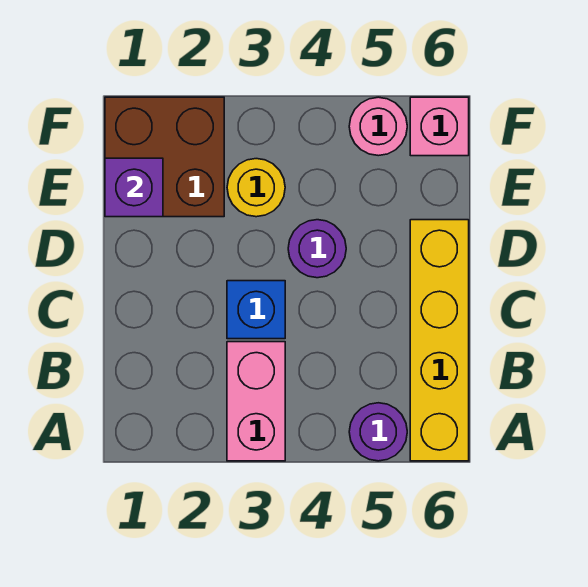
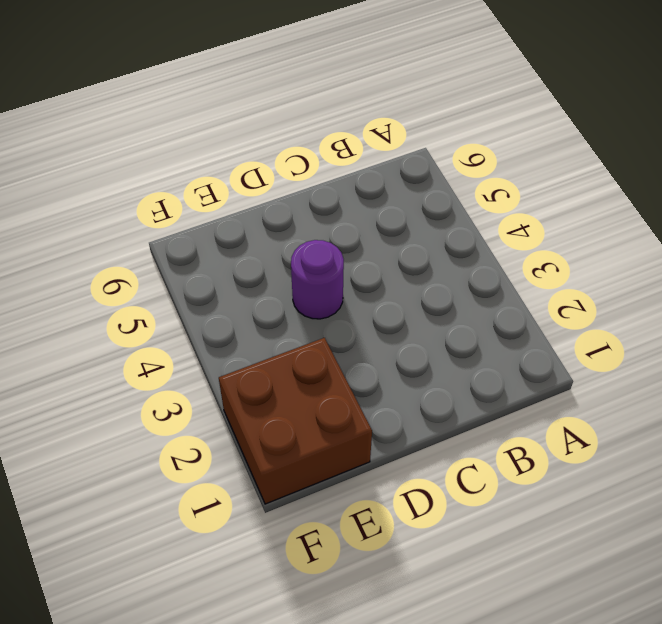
none -> pink 1x2 brick [227,342,285,461]
none -> purple 1x1 round brick [349,403,407,461]

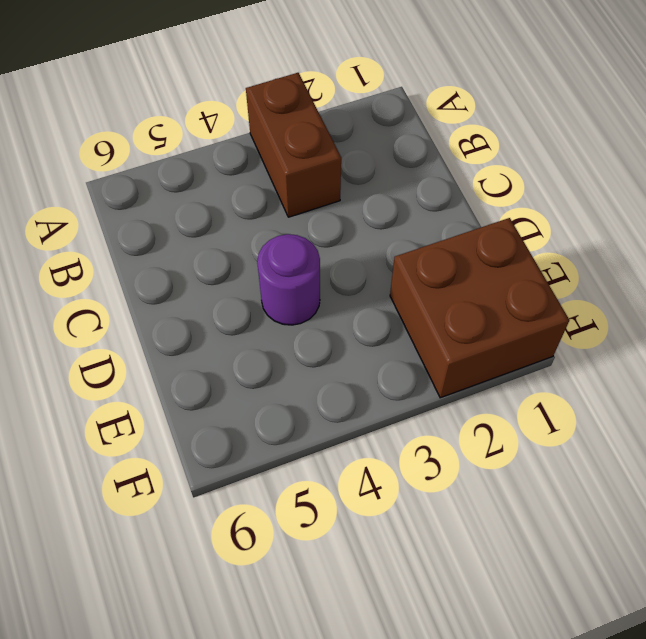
brown 1x2 brick [246,73,341,217] -> pink 1x2 brick [227,342,285,461]
none -> purple 1x1 round brick [349,403,407,461]
none -> yellow 1x4 brick [410,220,469,461]

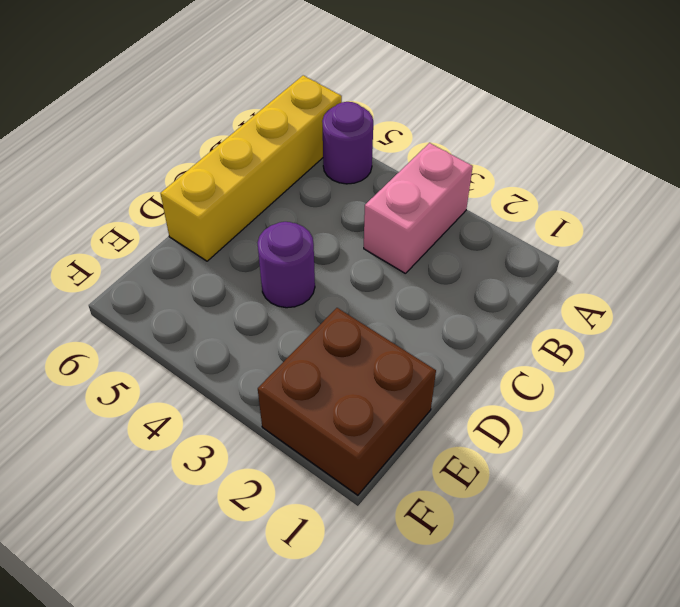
none -> blue 1x1 brick [227,281,285,339]
none -> yellow 1x1 round brick [227,159,285,217]

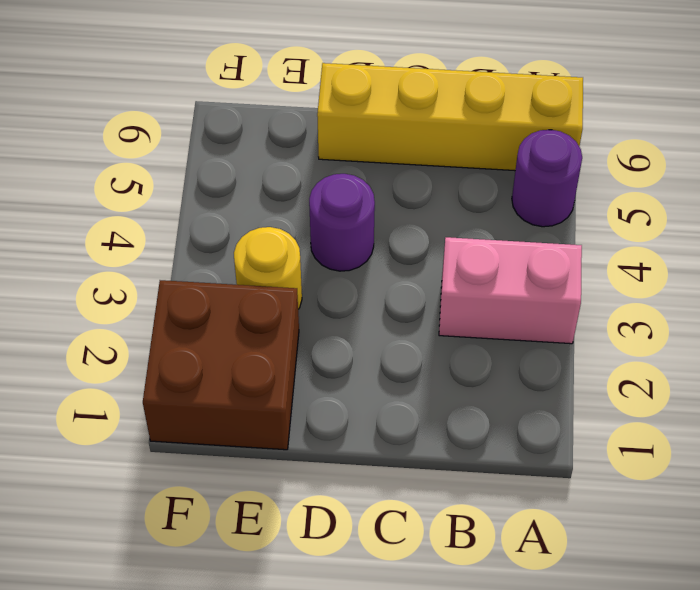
none -> blue 1x1 brick [227,281,285,339]
none -> pink 1x1 round brick [349,97,407,156]

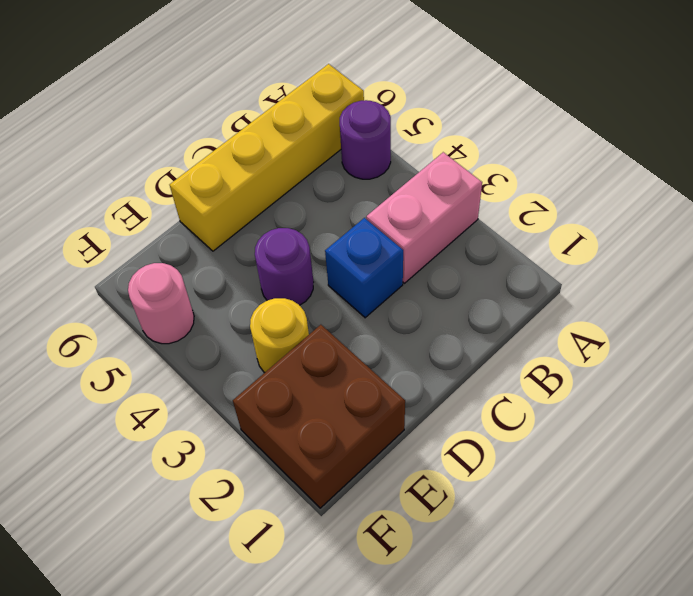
none -> pink 1x1 brick [410,97,469,156]
none -> purple 1x1 brick [105,158,163,217]

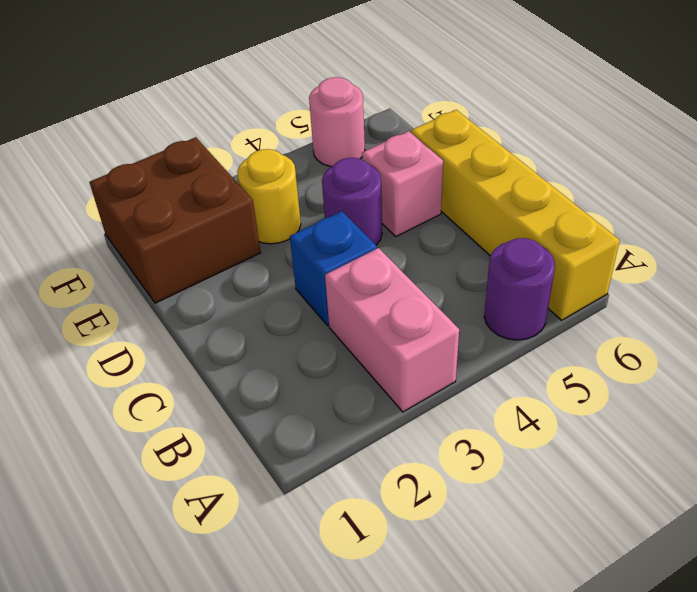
pink 1x1 brick [362,131,443,236] -> pink 1x1 brick moved to [410,97,469,156]
none -> purple 1x1 brick [105,158,163,217]

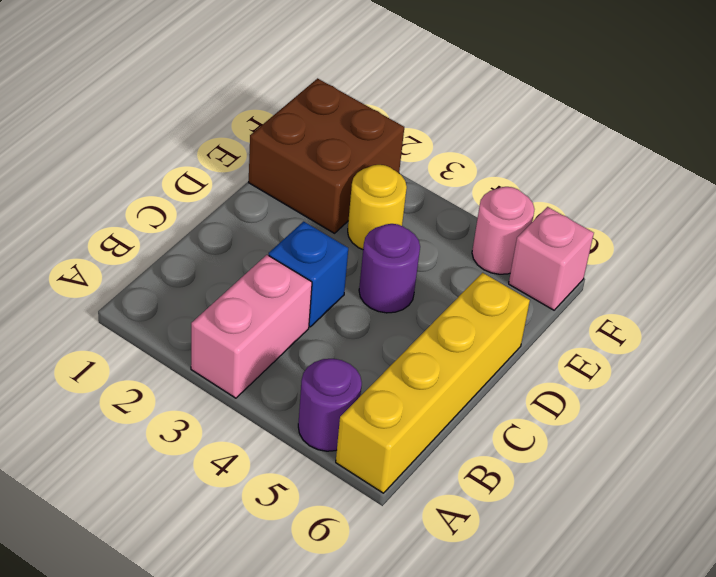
none -> purple 1x1 brick [105,158,163,217]

